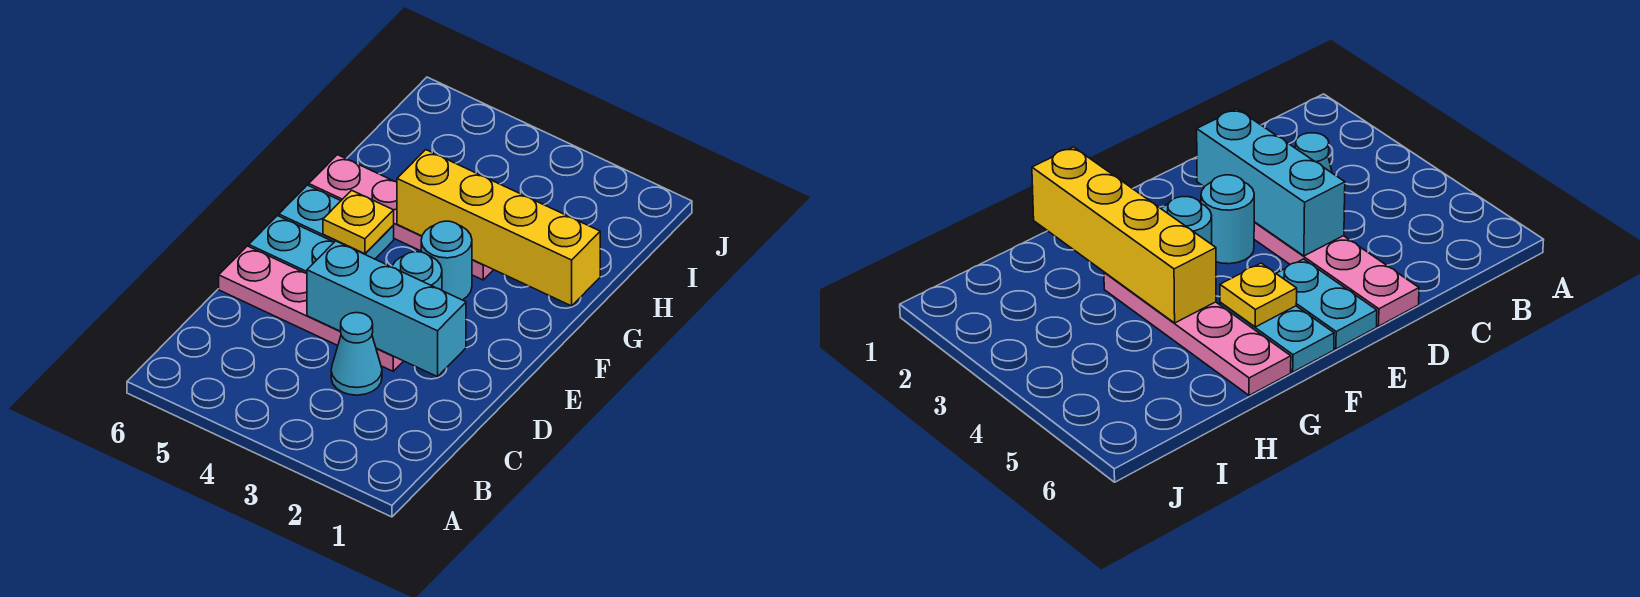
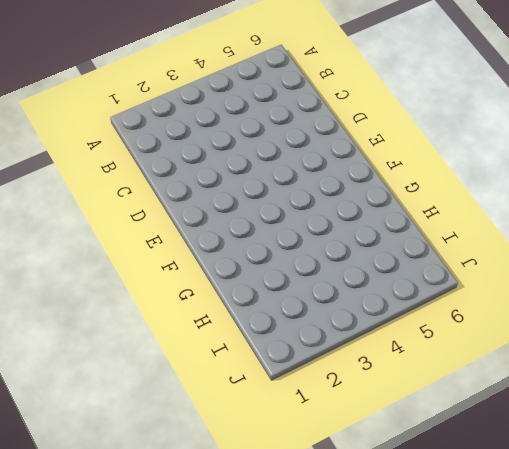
none -> cyan 1x1 cone [331,313,382,395]
none -> pink 1x4 plate [219,246,403,371]

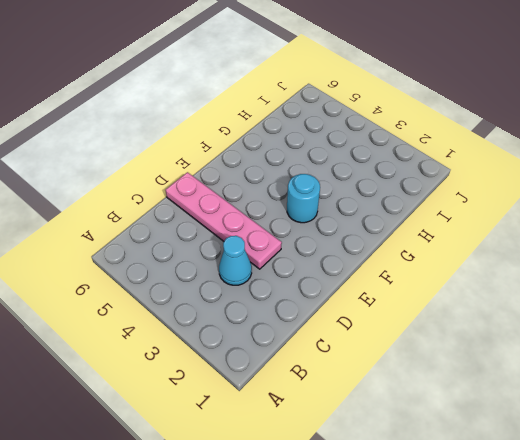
none -> cyan 1x1 round brick [392,252,442,290]
none -> cyan 1x2 plate [249,216,334,273]

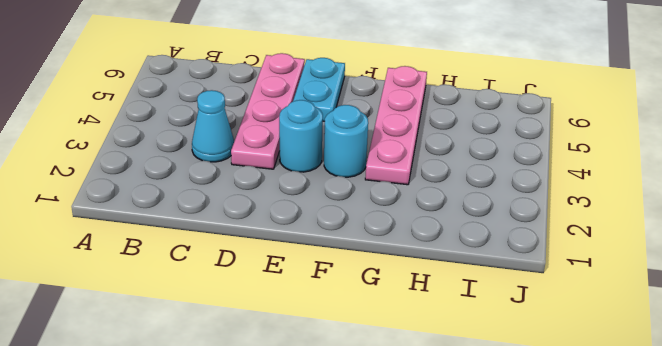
none -> cyan 1x2 plate [279,185,394,259]
none -> cyan 1x3 brick [307,241,466,377]

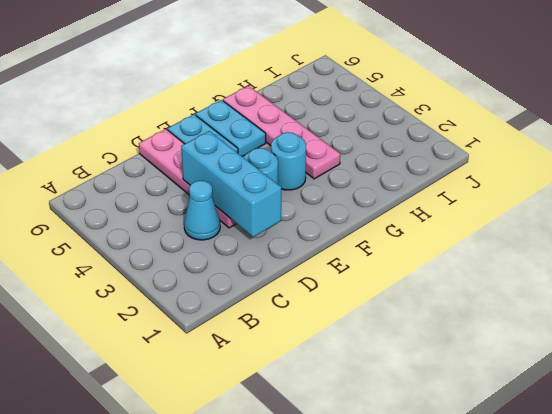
none -> yellow 1x1 plate [323,190,394,254]
none -> yellow 1x4 brick [397,150,600,306]

